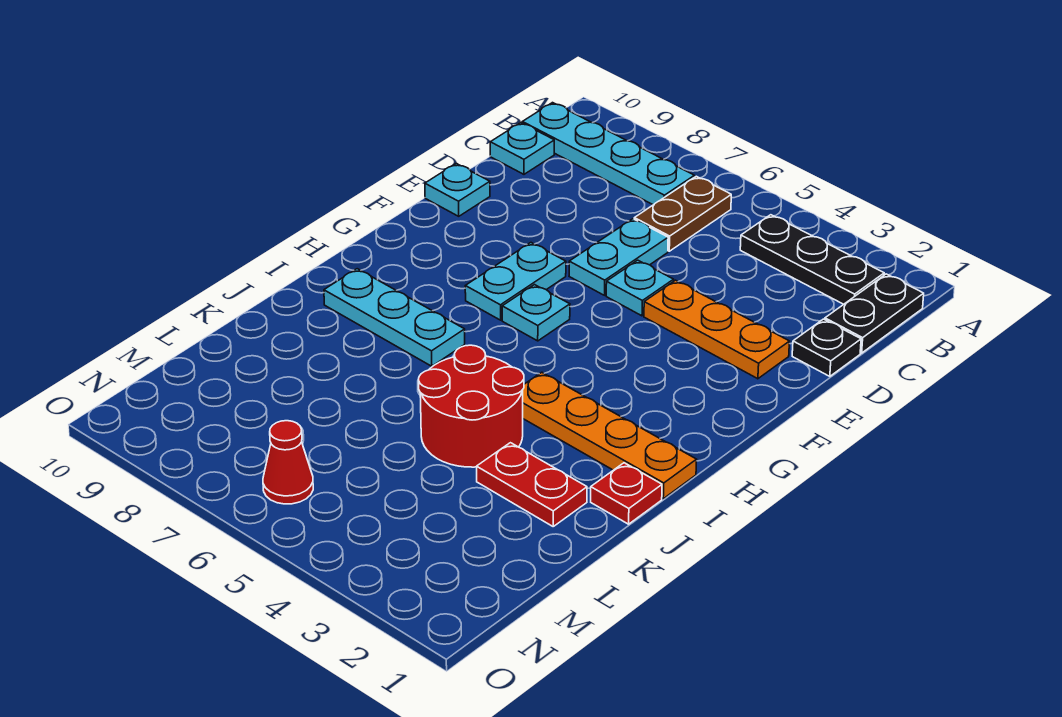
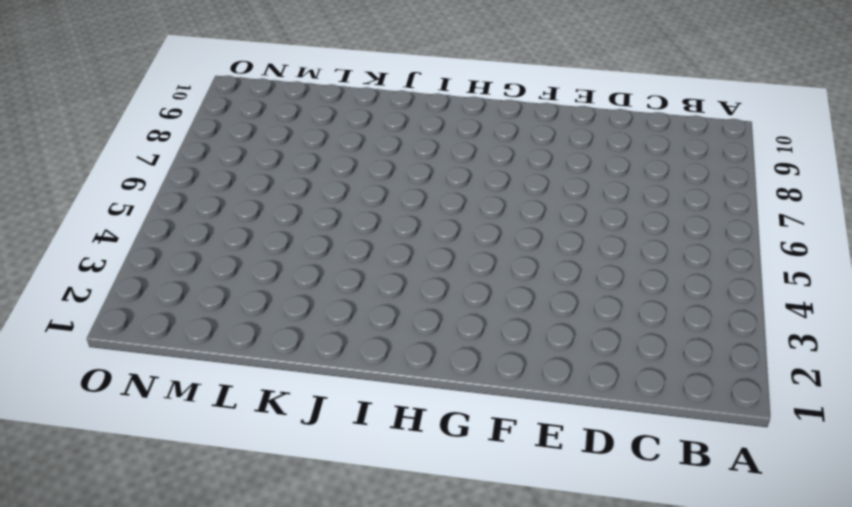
none -> black 1x2 plate [825,274,924,353]
none -> black 1x3 plate [740,215,884,304]
none -> brown 1x2 plate [634,176,731,251]

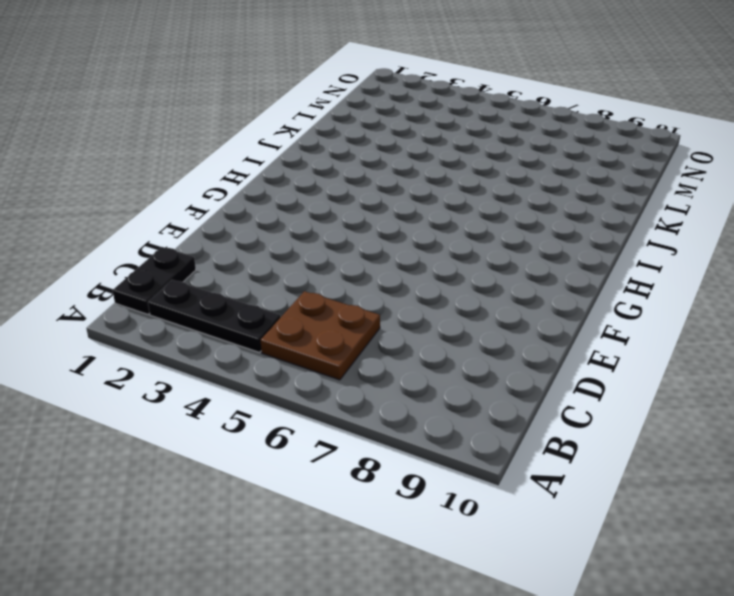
brown 2x2 plate [261,291,380,380] -> brown 1x2 plate [634,176,731,251]
none -> cyan 1x4 plate [522,103,694,205]
none -> cyan 1x1 plate [490,123,554,174]
none -> black 1x1 plate [792,319,861,376]

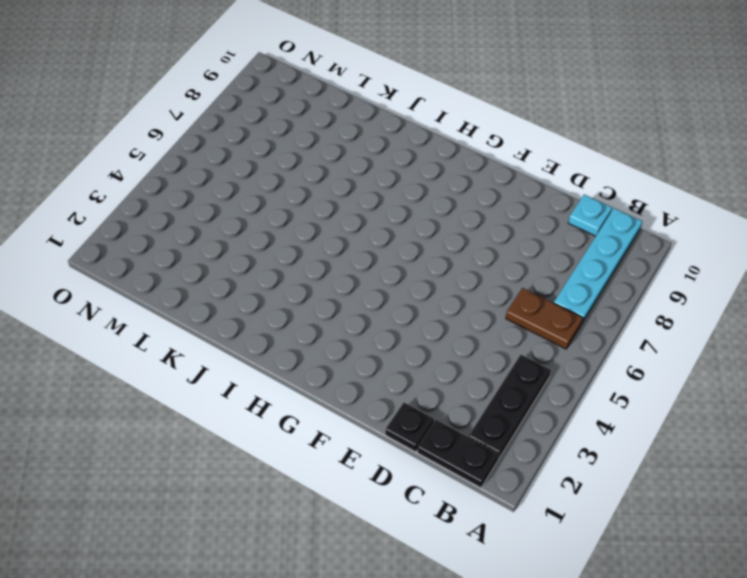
none -> cyan 1x2 plate [569,219,668,295]
none -> orange 1x3 plate [644,280,790,379]
none -> cyan 1x1 plate [606,260,674,316]

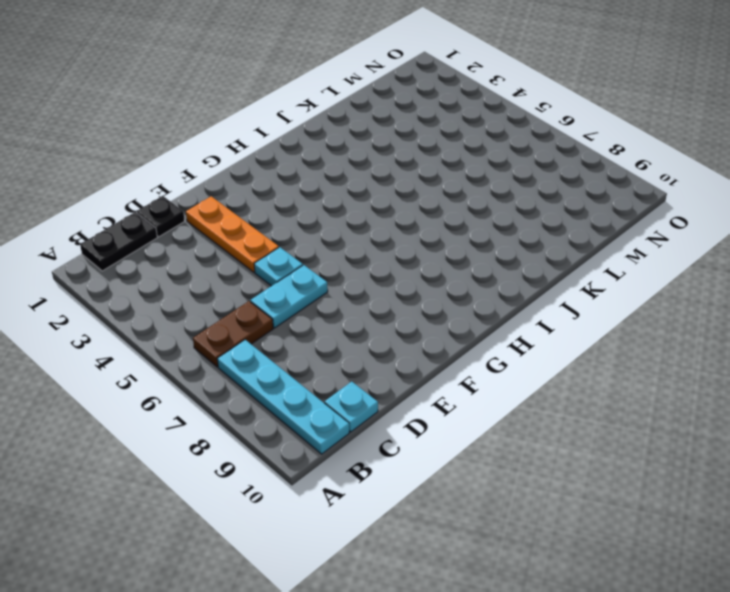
none -> black 1x3 plate [740,215,884,304]
none -> cyan 1x1 plate [425,163,490,216]
none -> cyan 1x2 plate [465,243,566,320]

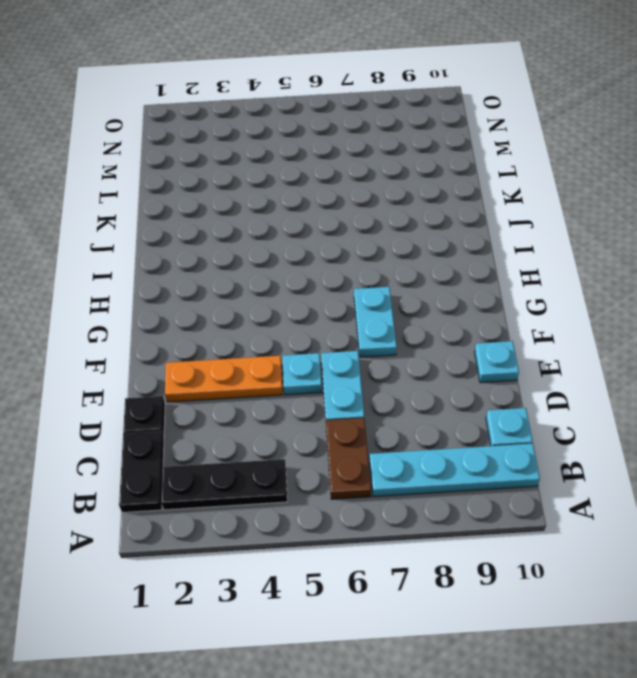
none -> cyan 1x1 plate [502,285,570,341]
none -> orange 1x4 plate [523,372,697,499]
none -> cyan 1x3 plate [324,269,465,366]

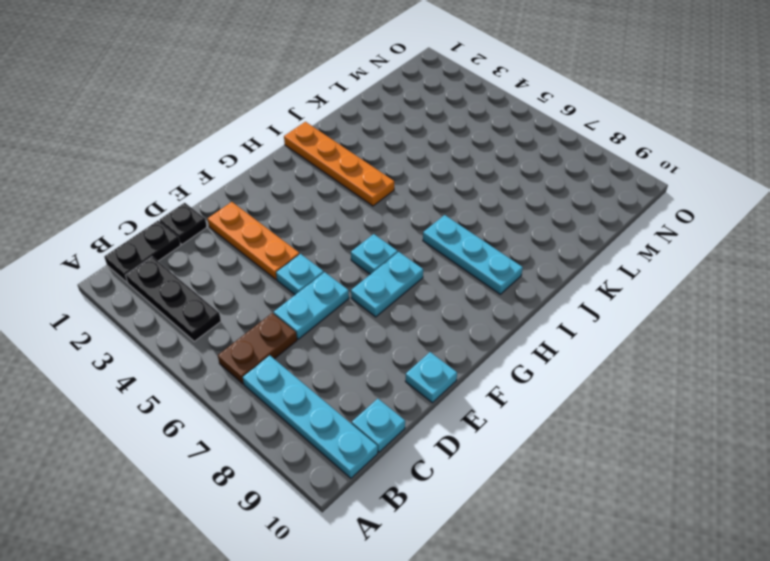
none -> red 1x1 plate [591,463,662,524]
none -> red 2x2 round brick [419,345,524,467]
none -> red 1x2 plate [477,443,587,526]

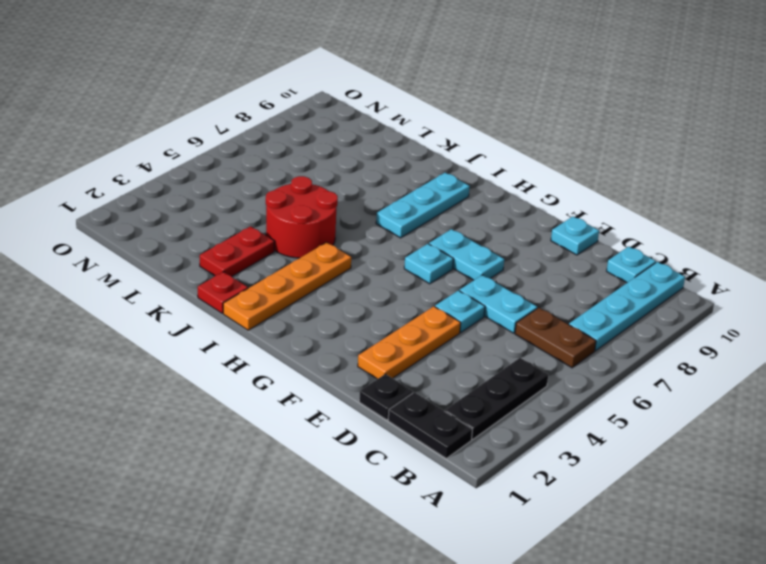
none -> red 1x1 cone [263,421,313,504]

